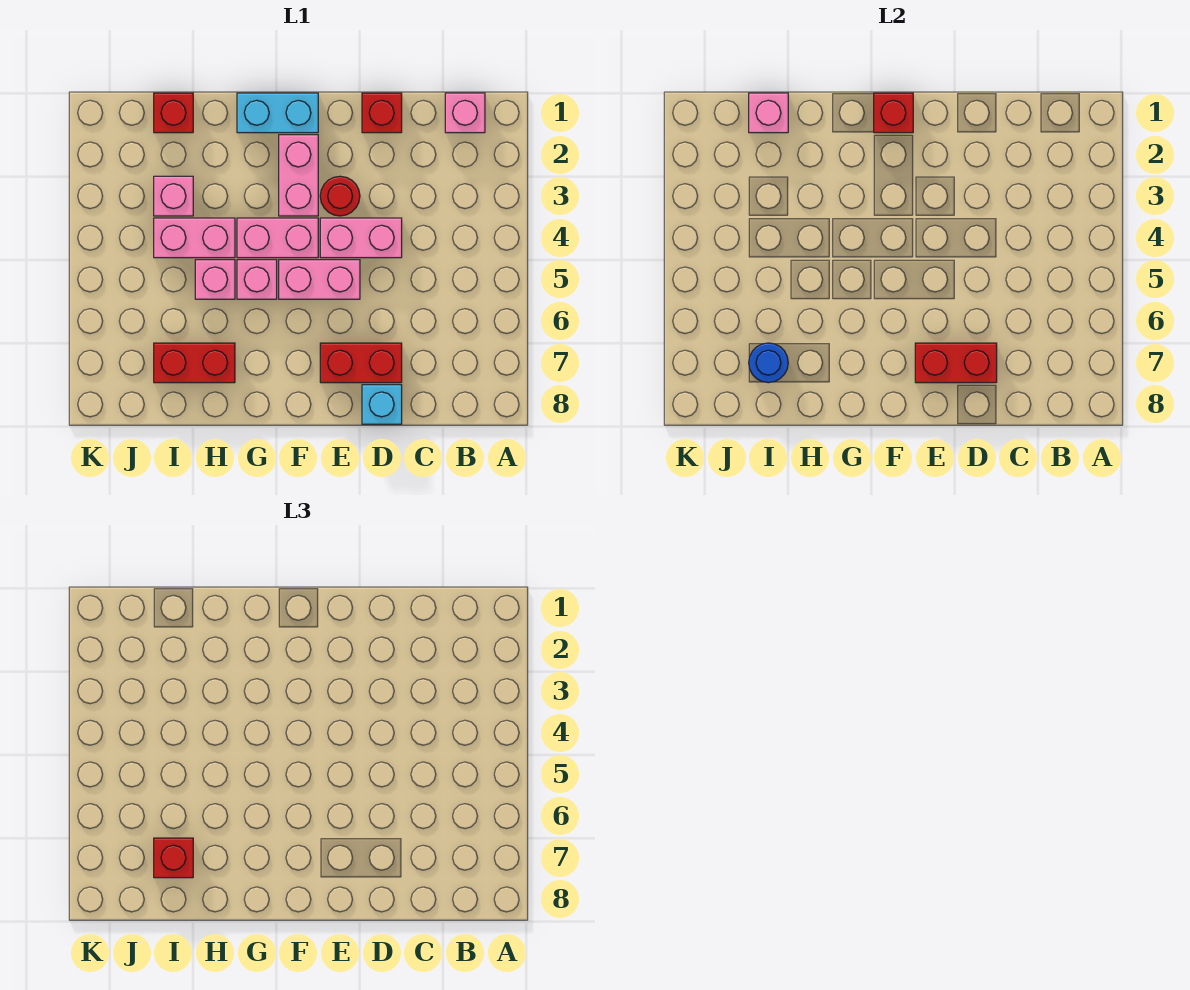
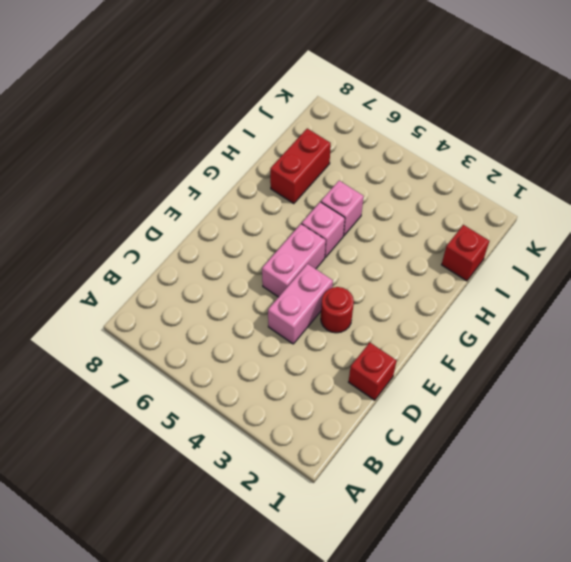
none -> pink 1x1 brick [445,93,485,133]
none -> red 1x2 brick [320,343,402,383]
none -> cyan 1x1 brick [362,385,402,424]

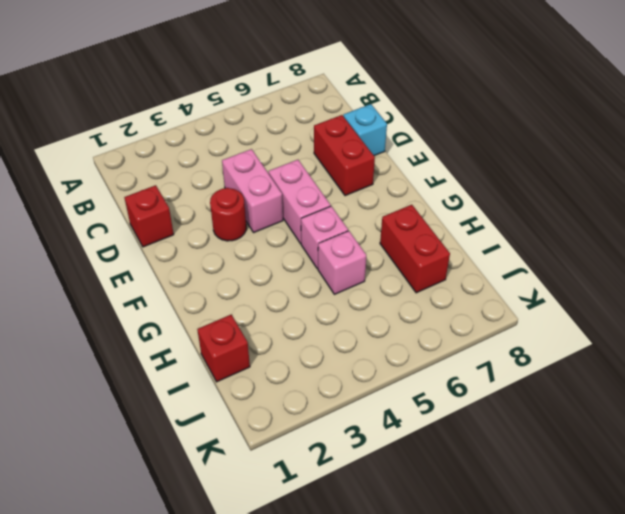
none -> pink 1x1 brick [445,93,485,133]
none -> cyan 1x2 brick [237,93,318,133]
none -> pink 1x2 brick [279,135,318,216]

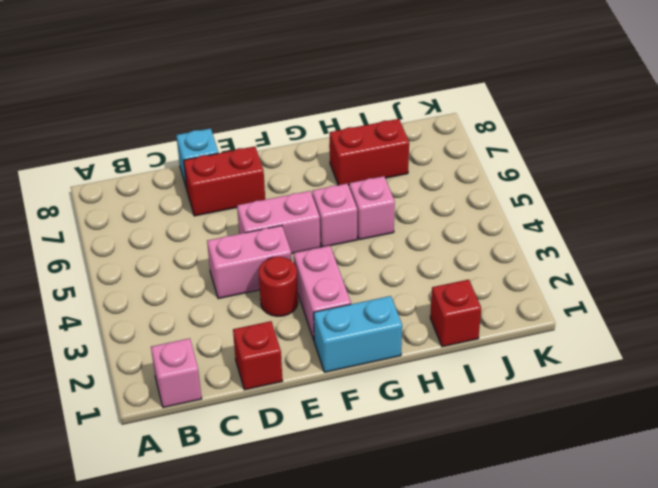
none -> pink 1x2 brick [237,218,318,258]
none -> pink 1x2 brick [154,218,235,258]
none -> pink 1x1 brick [154,176,193,216]

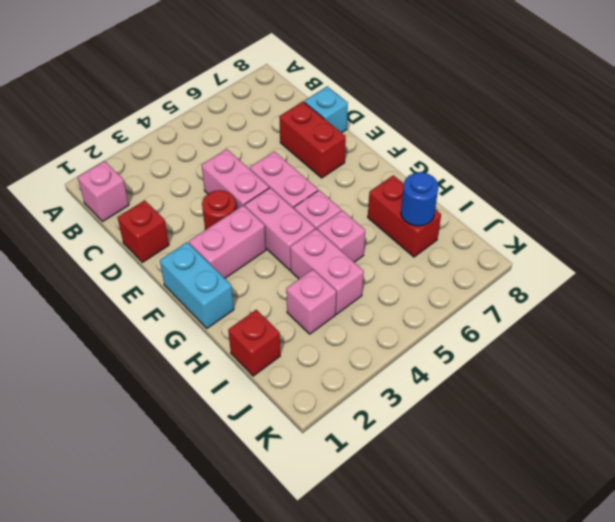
none -> red 1x2 brick [915,343,997,383]
none -> red 1x1 brick [874,93,913,133]
none -> pink 1x1 brick [749,93,788,133]

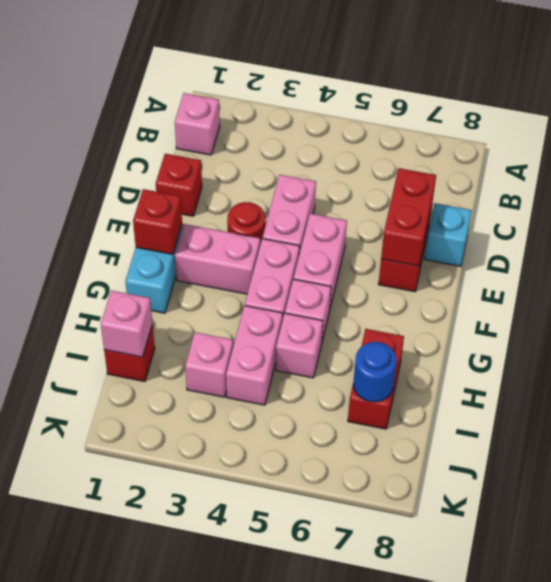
none -> red 1x1 brick [154,838,193,878]

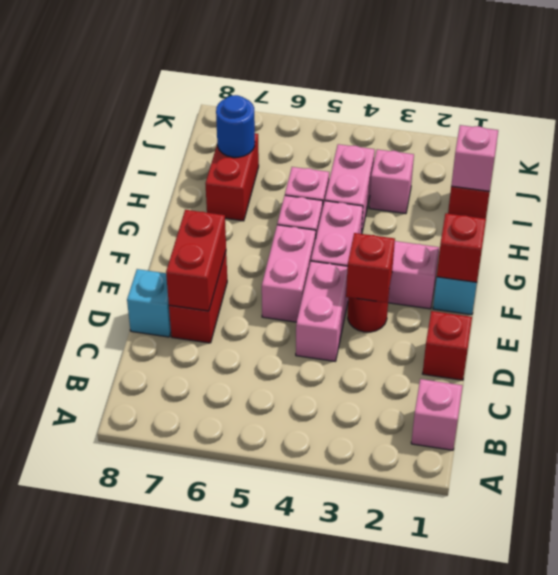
red 1x1 brick [346,233,395,303] -> red 1x1 brick moved to [154,838,193,878]

